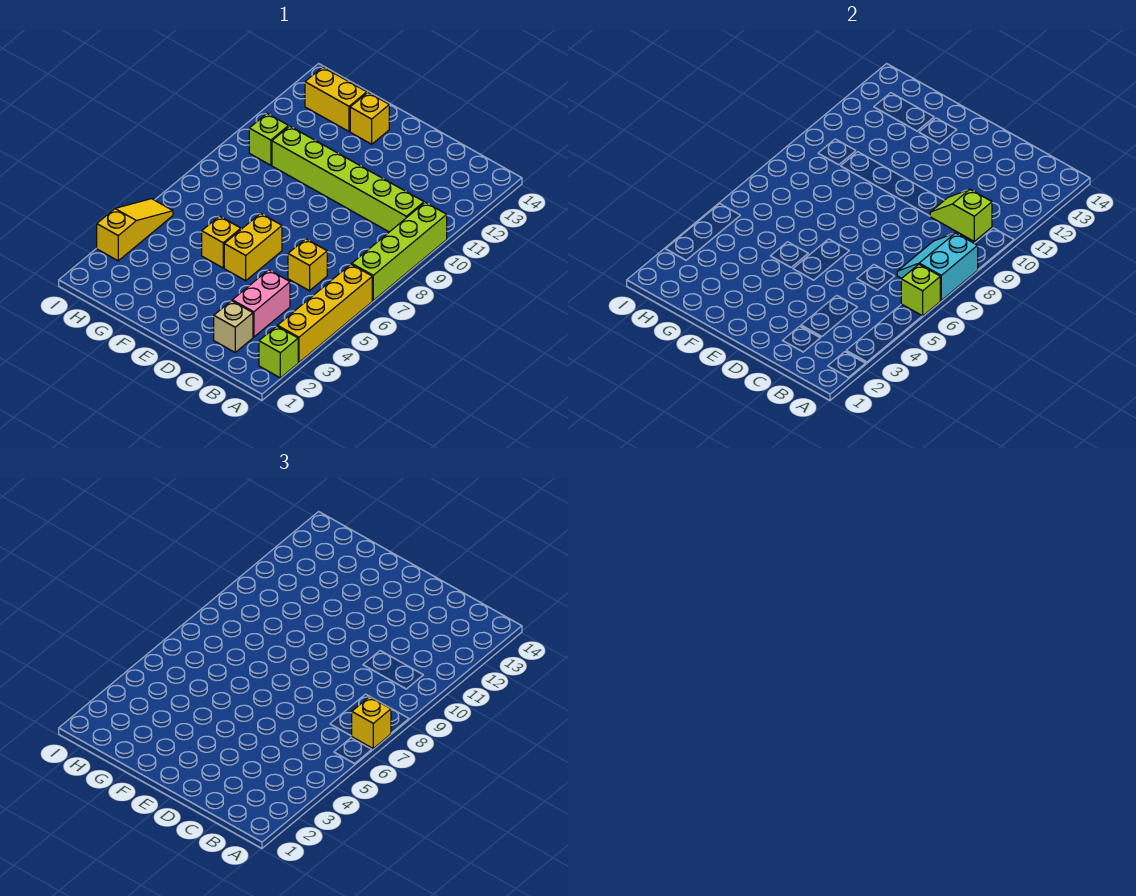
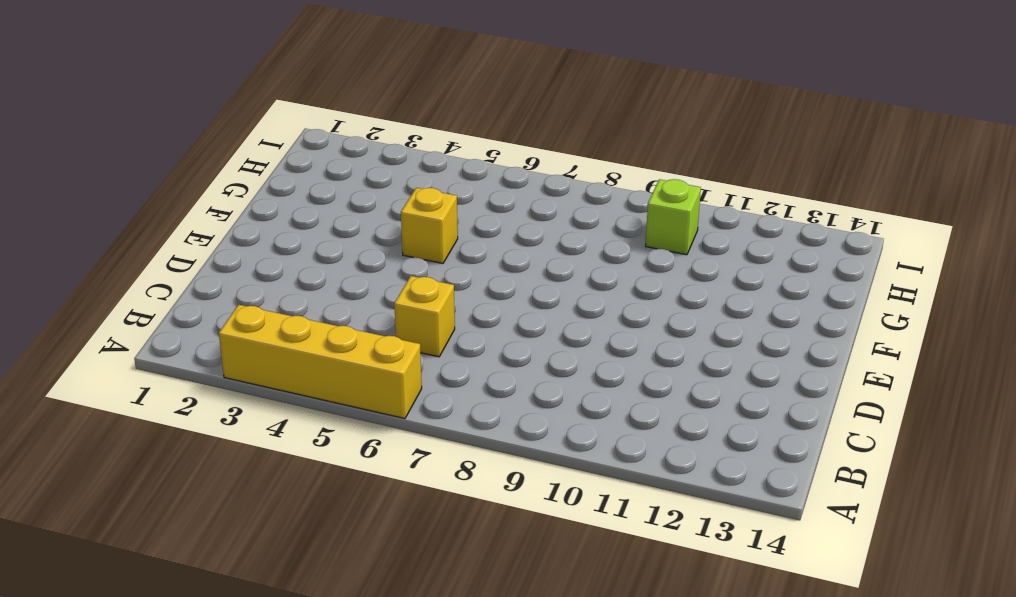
none -> lime 1x1 brick [259,326,298,378]
none -> lime 1x4 brick [352,202,447,300]
none -> lime 1x6 brick [272,126,424,232]

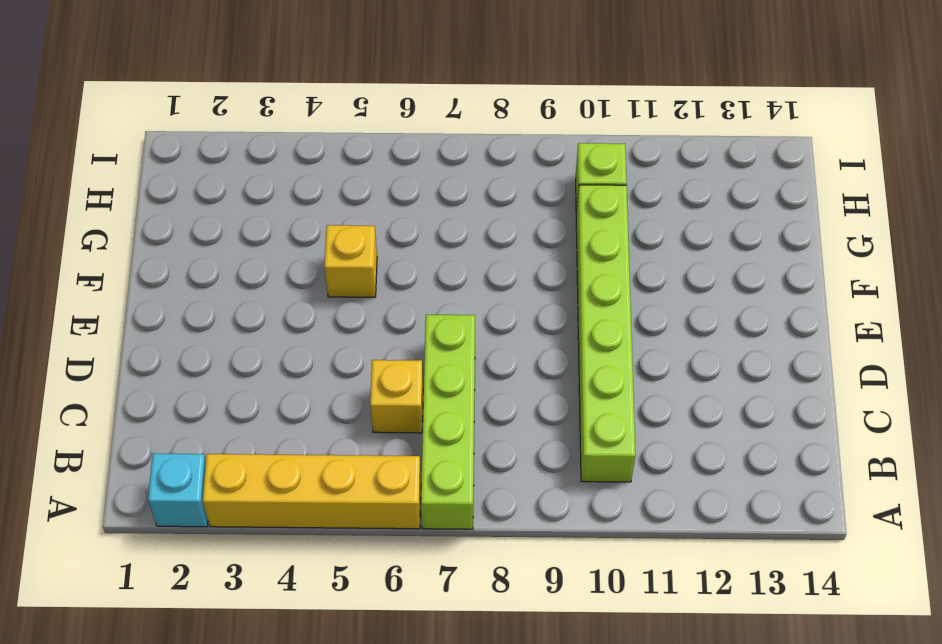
cyan 1x1 brick [148,453,208,527] -> lime 1x1 brick [259,326,298,378]
lime 1x4 brick [421,315,475,529] -> lime 1x4 brick turned to [352,202,447,300]
none -> tan 1x1 brick [214,301,253,352]
none -> pink 1x2 brick [232,270,290,337]
none -> yellow 1x2 brick [224,213,282,281]

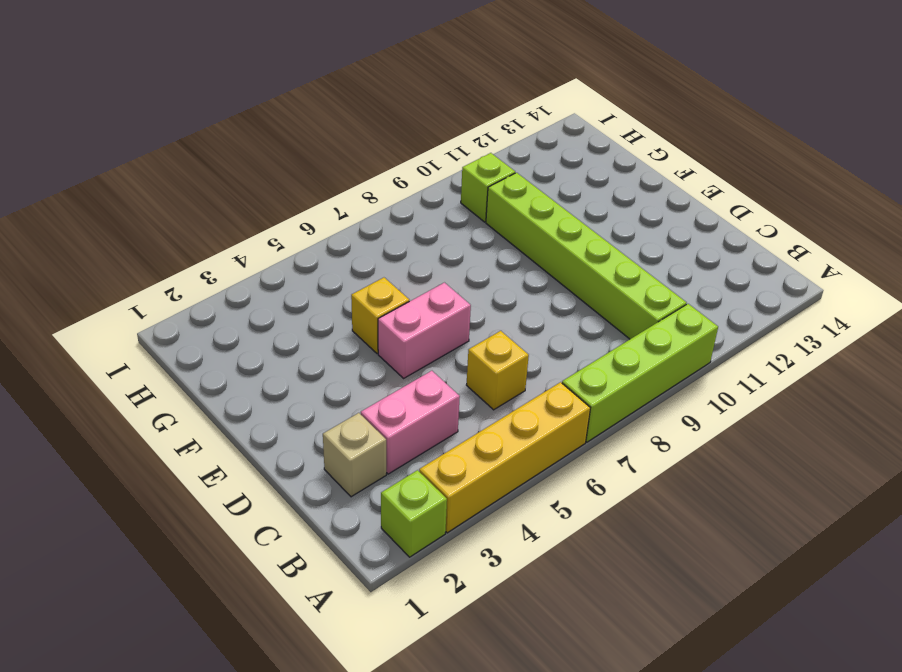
pink 1x2 brick [378,283,471,378] -> yellow 1x2 brick [224,213,282,281]
none -> yellow 1x1 brick [350,93,389,144]
none -> yellow 1x2 brick [305,67,367,131]
none -> yellow 1x3 slope [97,199,173,261]

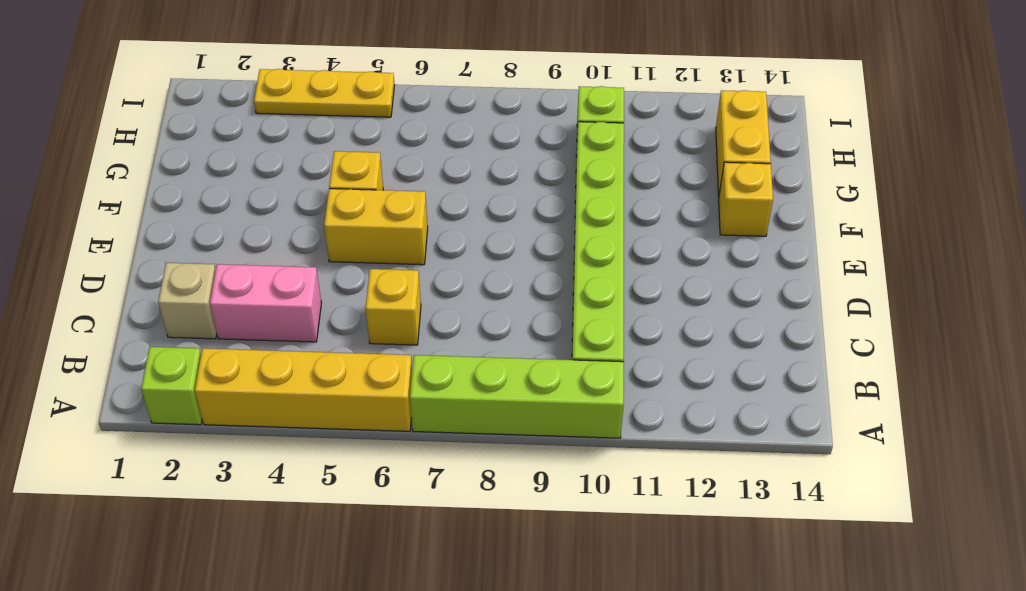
yellow 1x3 plate [254,69,395,117] -> yellow 1x3 slope [97,199,173,261]
none -> lime 1x1 brick [901,264,940,316]
none -> cyan 2x2 slope [897,233,978,300]
none -> lime 1x2 slope [930,190,992,241]

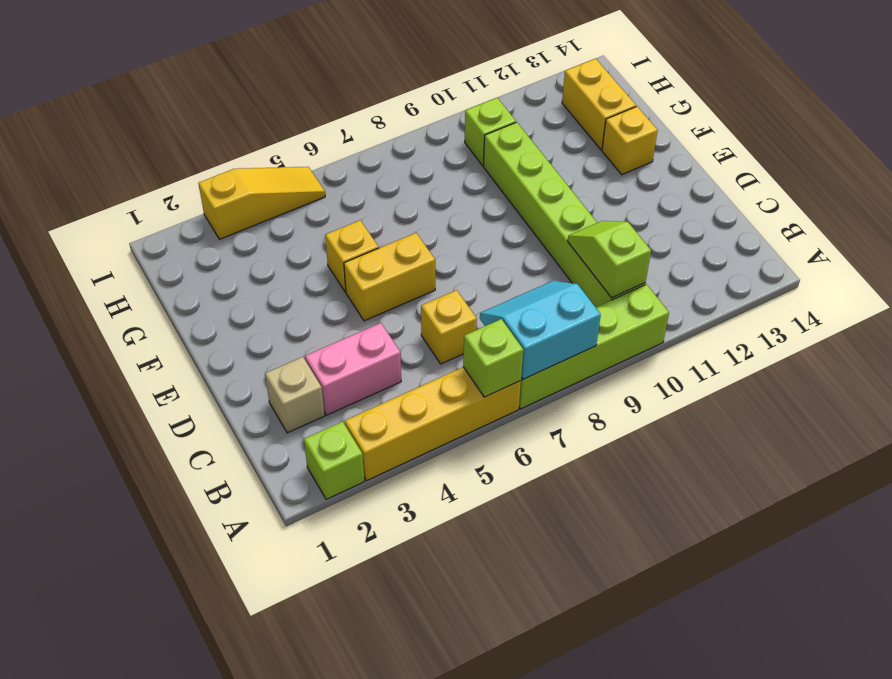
none -> yellow 1x1 brick [352,697,391,748]

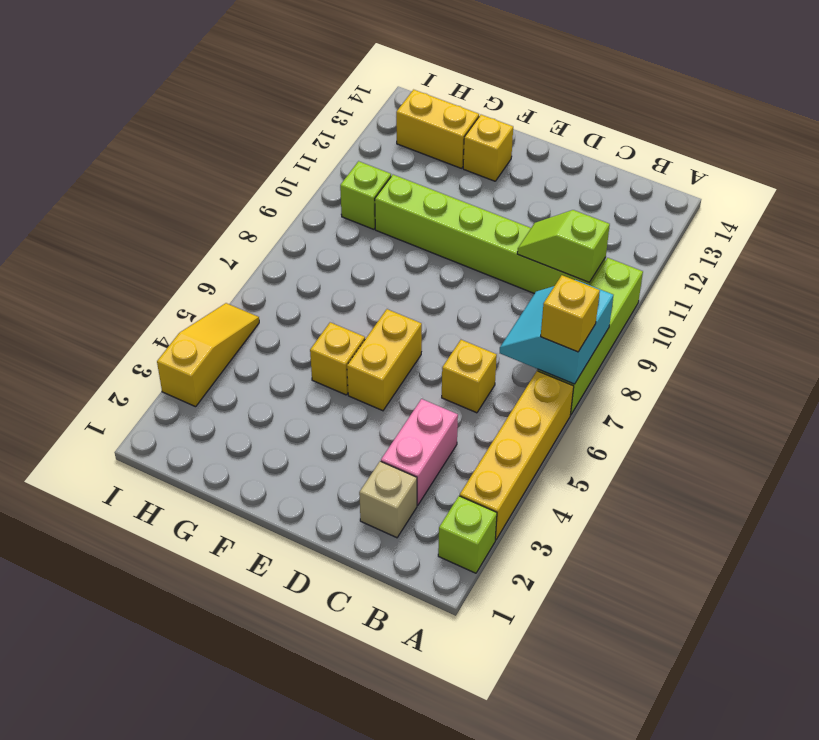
none -> lime 1x1 brick [901,264,940,316]

